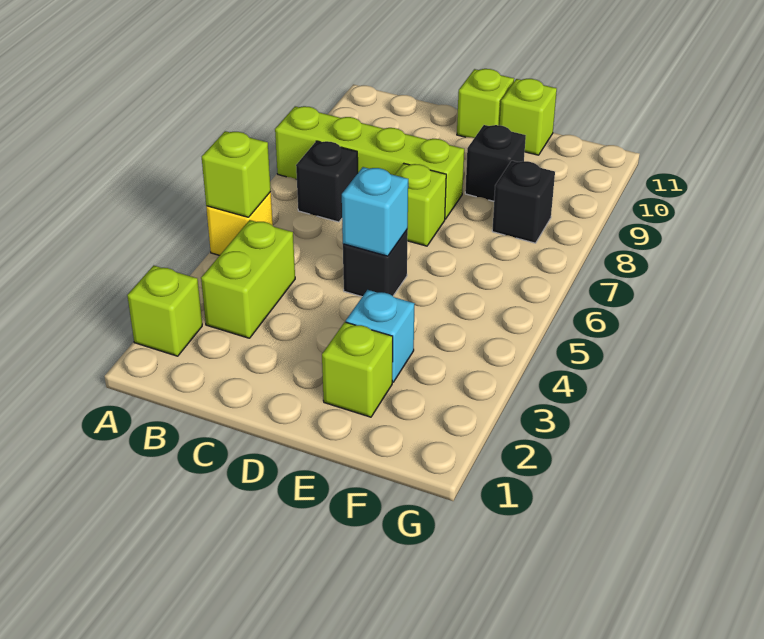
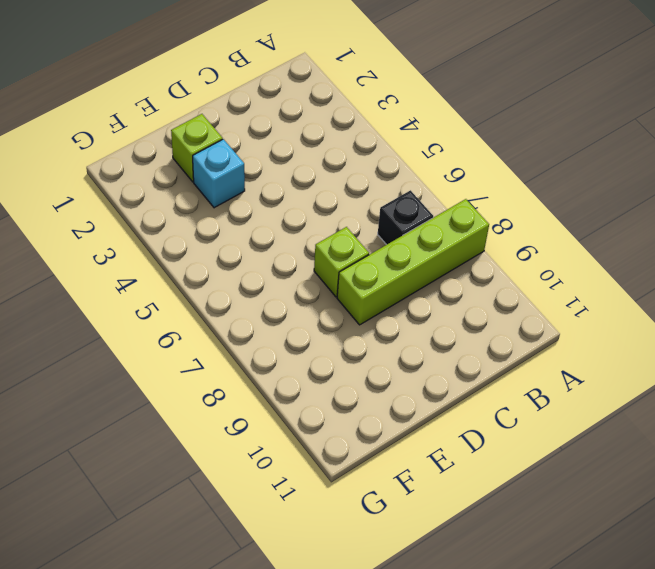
none -> lime 1x1 brick [127,266,202,356]
none -> yellow 1x1 brick [206,192,273,255]
none -> lime 1x2 brick [201,220,295,338]

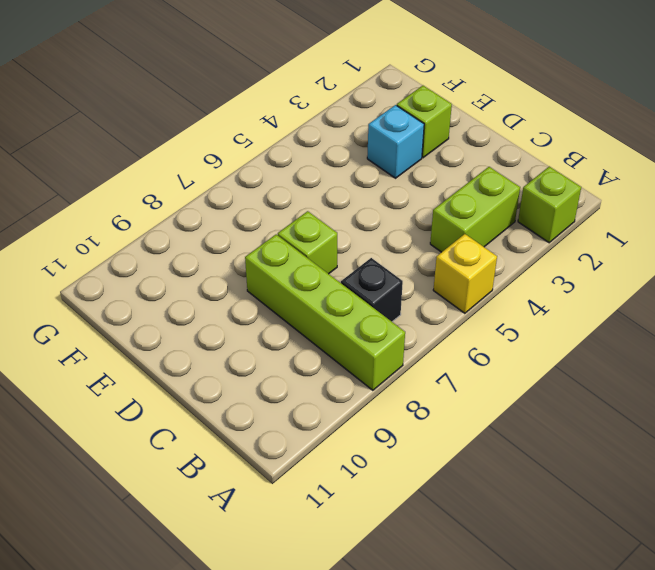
none -> black 1x1 brick [343,229,408,297]
none -> lime 1x1 brick [457,69,514,138]
none -> black 1x1 brick [465,125,526,201]

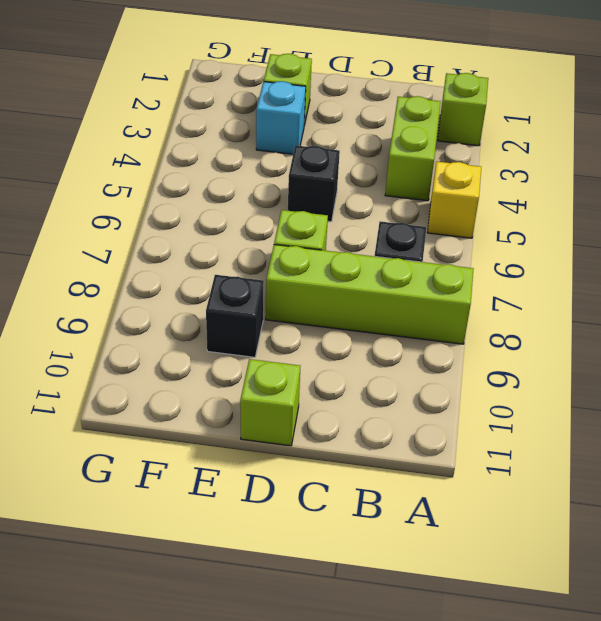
none -> lime 1x1 brick [500,79,557,155]
none -> black 1x1 brick [492,161,555,243]
none -> lime 1x1 brick [202,131,271,217]

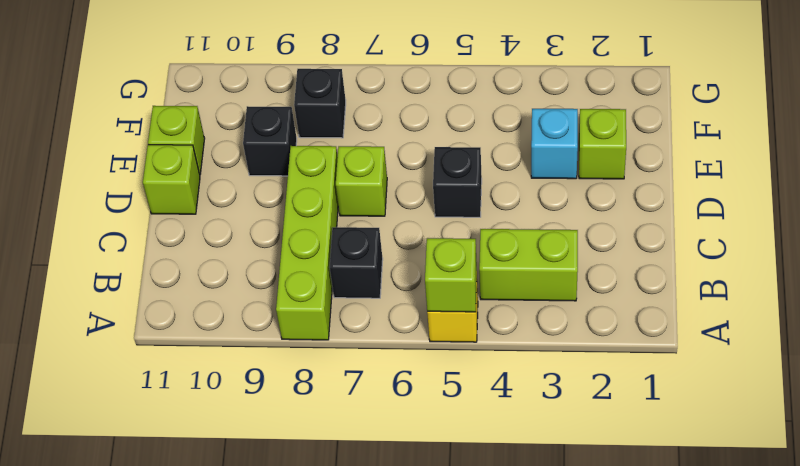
none -> lime 1x1 brick [127,266,202,356]
none -> cyan 1x1 brick [342,167,408,256]

